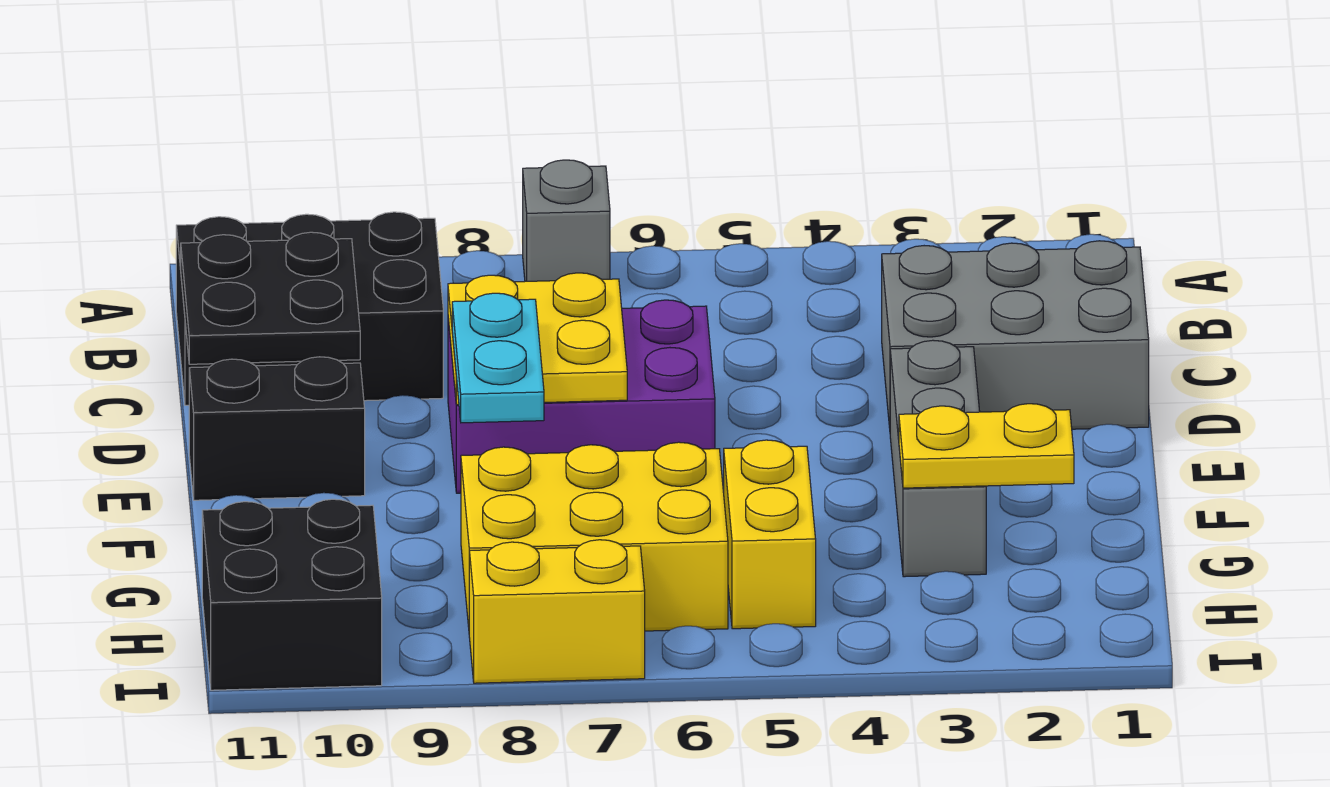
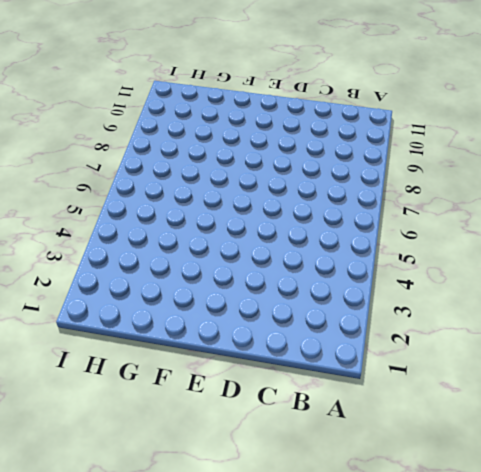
none -> grey 1x1 brick [523,160,610,281]
none -> black 2x3 brick [176,212,443,405]
none -> grey 2x3 brick [882,241,1149,429]

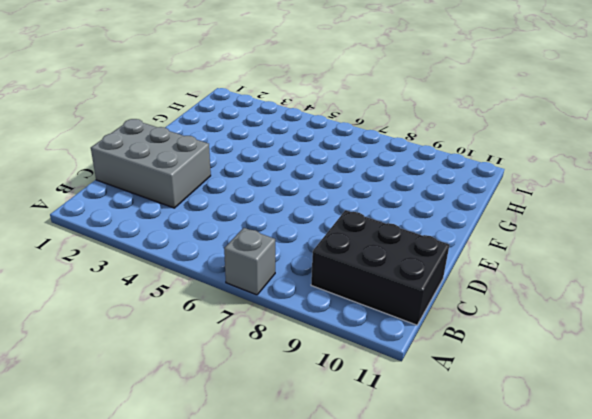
none -> purple 2x3 brick [448,300,715,493]
none -> grey 1x3 brick [890,340,986,577]
none -> black 1x2 brick [189,357,365,500]

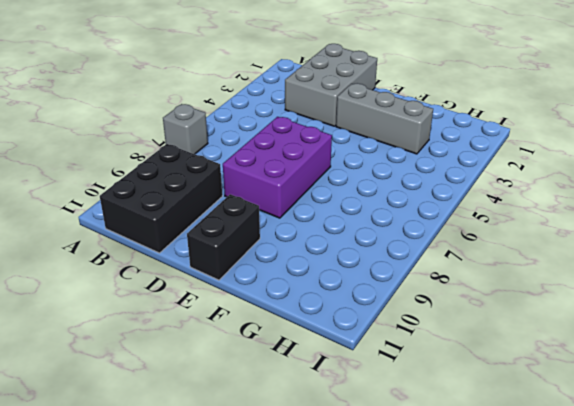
none -> yellow 1x2 brick [724,440,816,629]
none -> yellow 2x3 brick [461,442,728,631]
none -> black 2x2 brick [202,499,382,690]

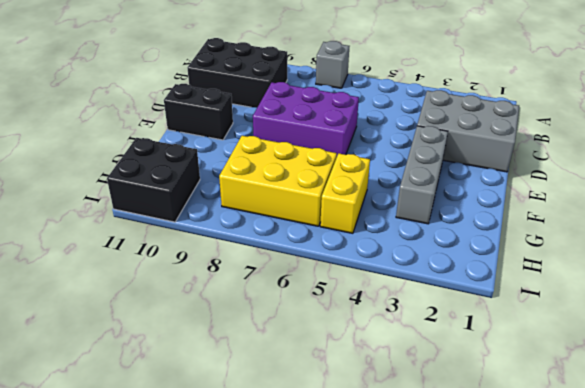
none -> yellow 1x2 brick [469,540,645,683]
none -> black 2x2 plate [181,232,360,364]
none -> yellow 2x2 plate [448,273,627,405]

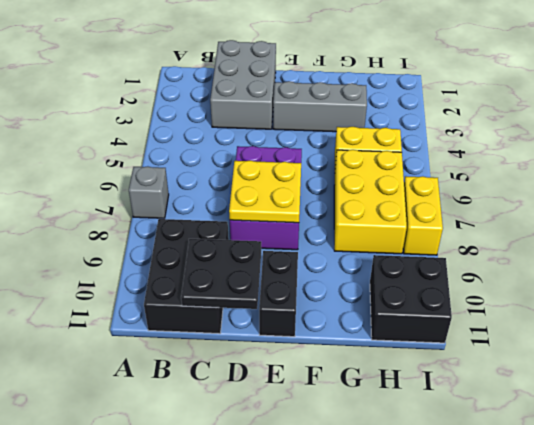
none -> yellow 1x2 plate [899,404,1074,488]
none -> cyan 1x2 plate [452,293,544,423]

